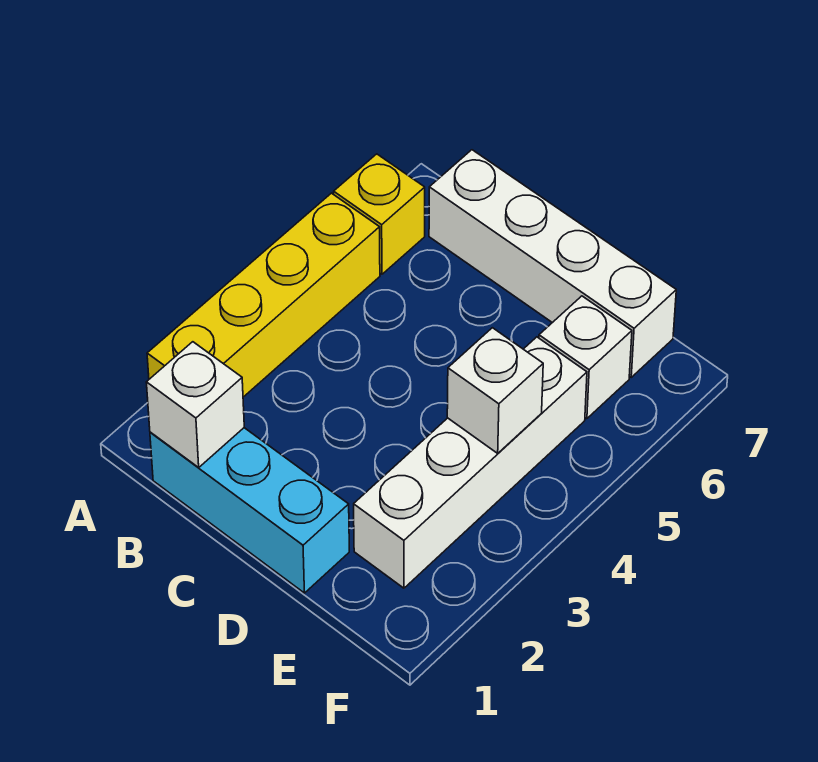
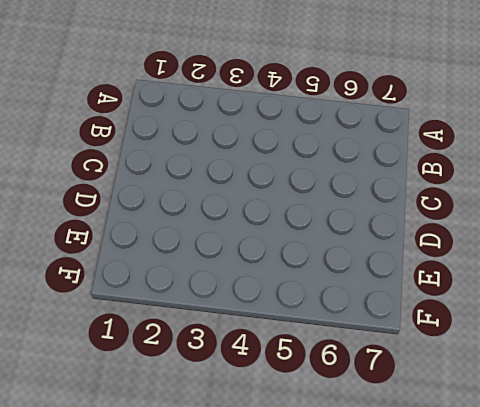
none -> yellow 1x4 brick [147,193,380,397]
none -> yellow 1x1 brick [334,154,425,274]

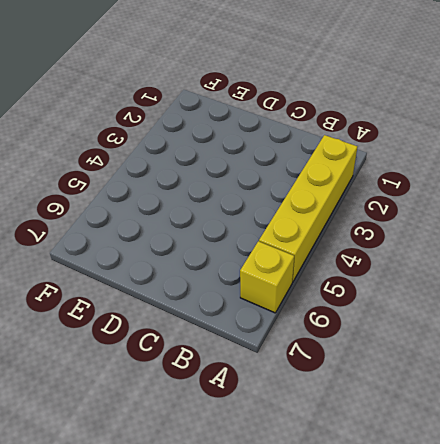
none -> cyan 1x3 brick [150,428,349,593]
none -> white 1x4 brick [429,150,676,377]

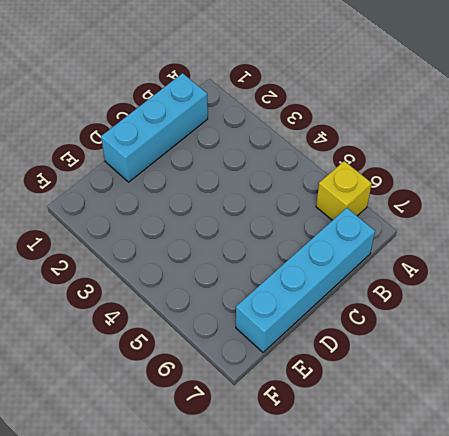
cyan 1x4 brick [236,208,375,352] -> white 1x4 brick [429,150,676,377]
none -> yellow 1x4 brick [147,193,380,397]
none -> white 1x4 brick [354,337,587,588]

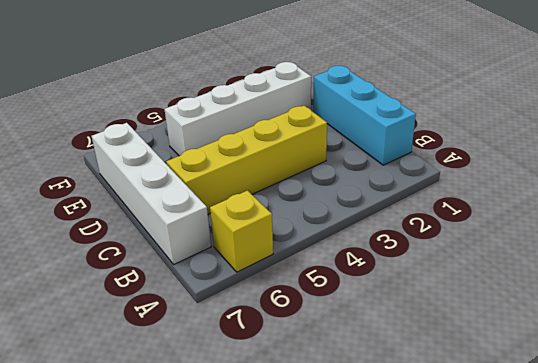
yellow 1x4 brick [166,106,327,214] -> yellow 1x4 brick moved to [147,193,380,397]
none -> white 1x1 brick [539,296,632,419]
none -> white 1x1 brick [146,342,244,467]

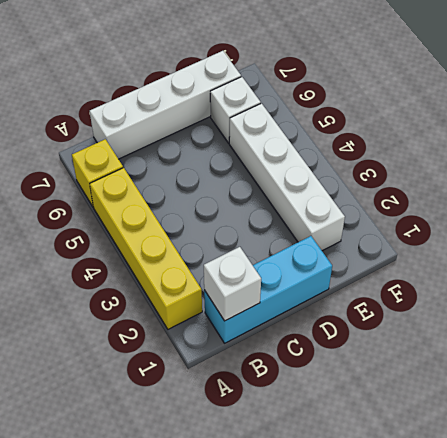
none -> white 1x1 brick [447,328,543,453]

